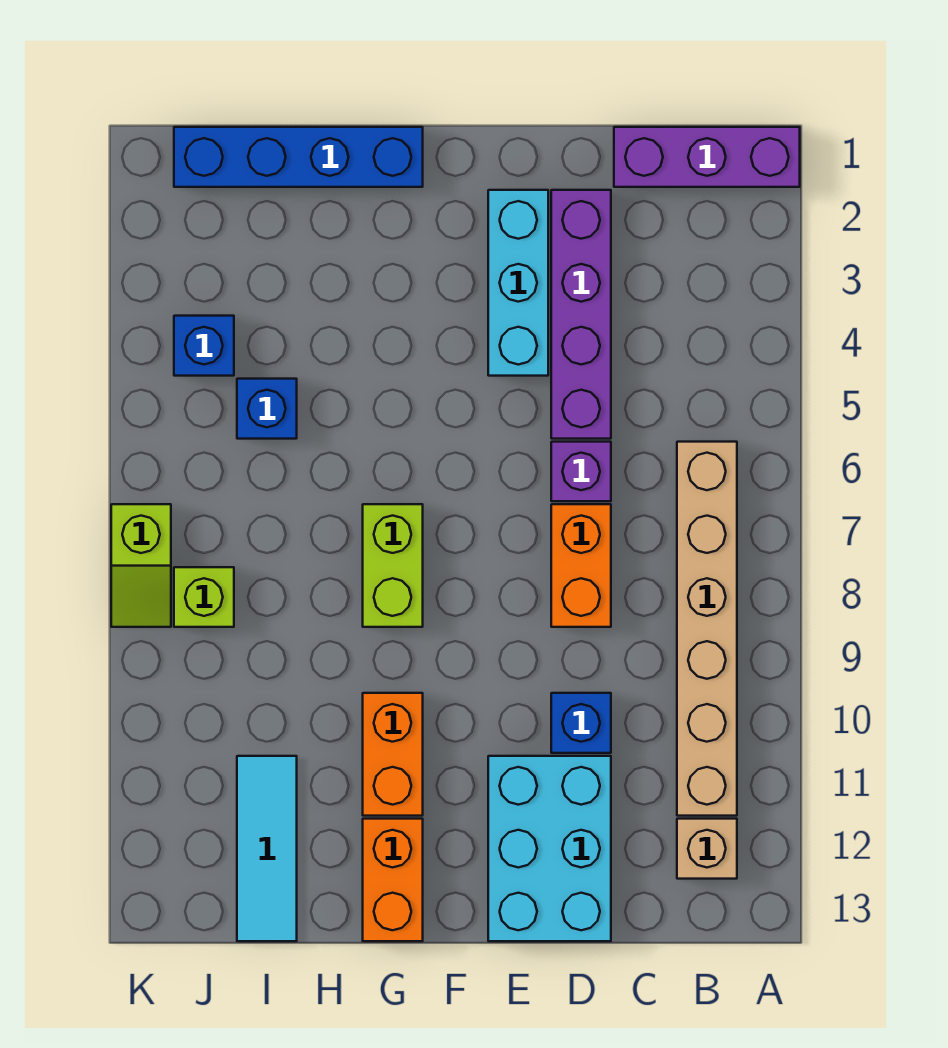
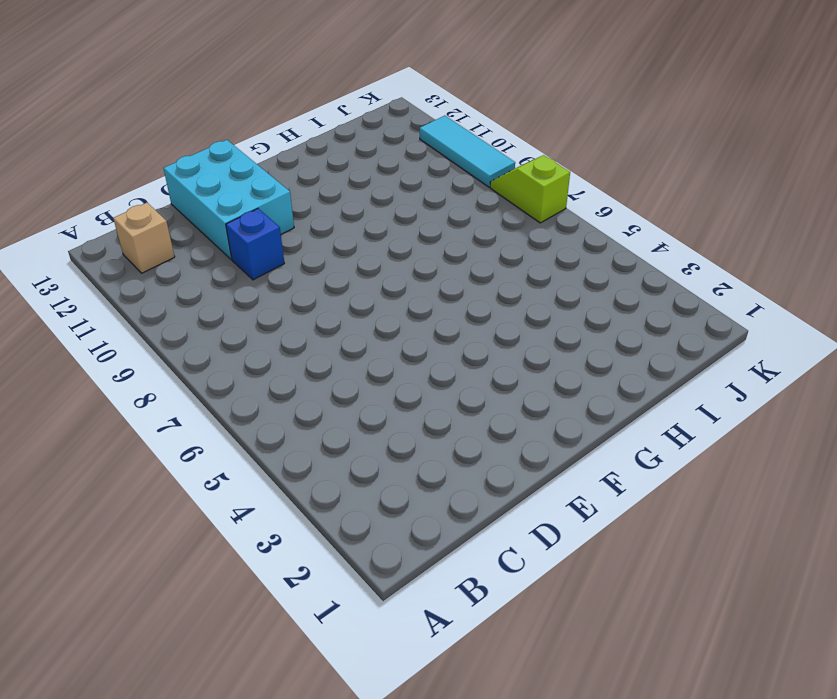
cyan 1x3 tile [420,116,515,187] -> cyan 1x3 tile moved to [237,756,297,941]
none -> purple 1x3 brick [614,127,800,187]
none -> tan 1x6 brick [677,442,737,816]
none -> purple 1x4 brick [551,190,611,439]

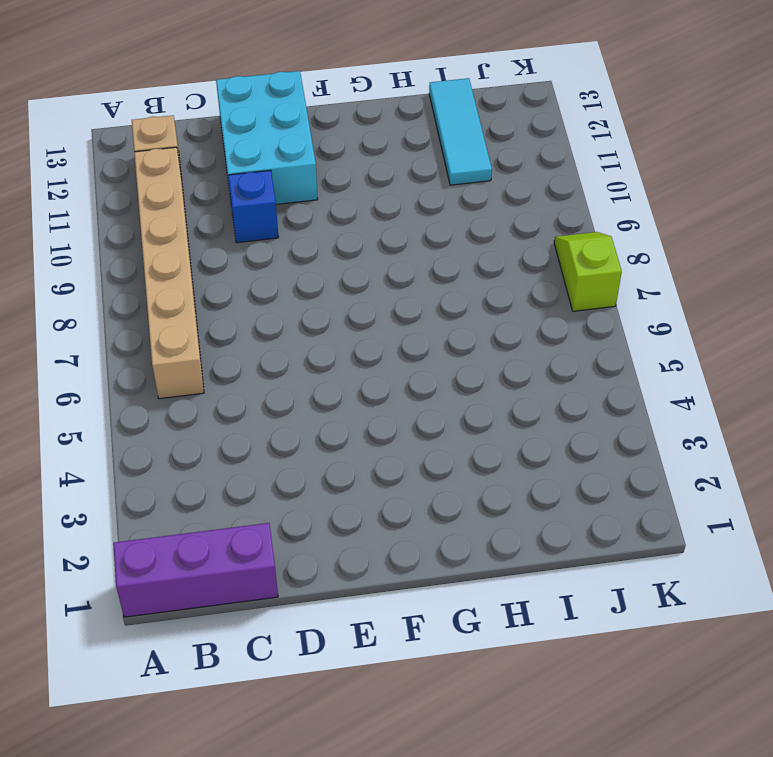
none -> purple 1x4 brick [551,190,611,439]
none -> purple 1x1 brick [551,442,611,501]
none -> orange 1x2 brick [551,504,611,627]

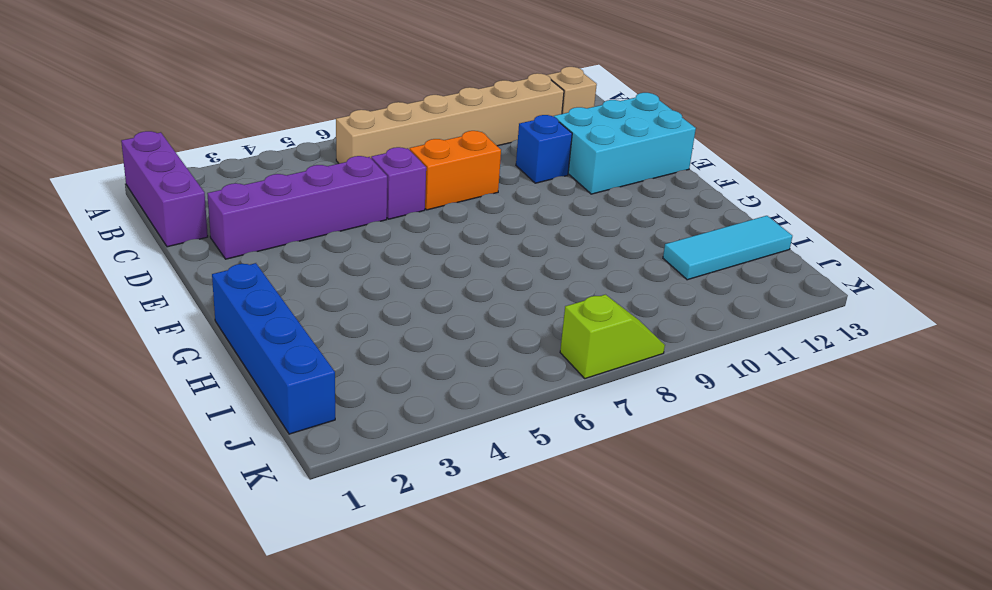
none -> cyan 1x3 brick [488,190,548,376]
none -> lime 1x2 brick [363,504,423,627]
none -> orange 1x2 brick [363,693,423,816]

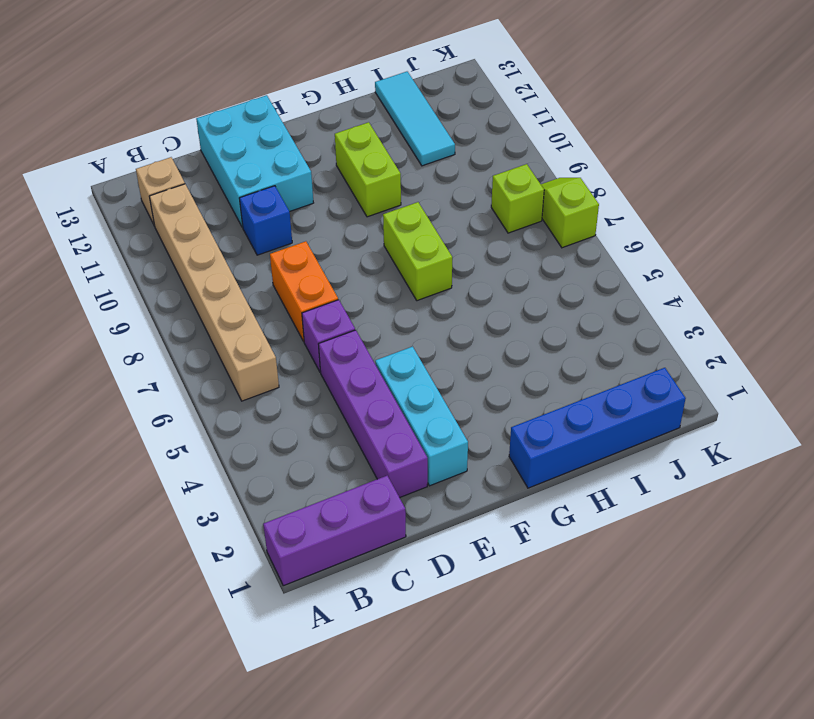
lime 1x2 brick [335,122,401,217] -> orange 1x2 brick [363,693,423,816]
none -> orange 1x2 brick [363,819,423,941]
none -> blue 1x1 brick [237,379,297,439]
none -> blue 1x1 brick [174,316,234,376]

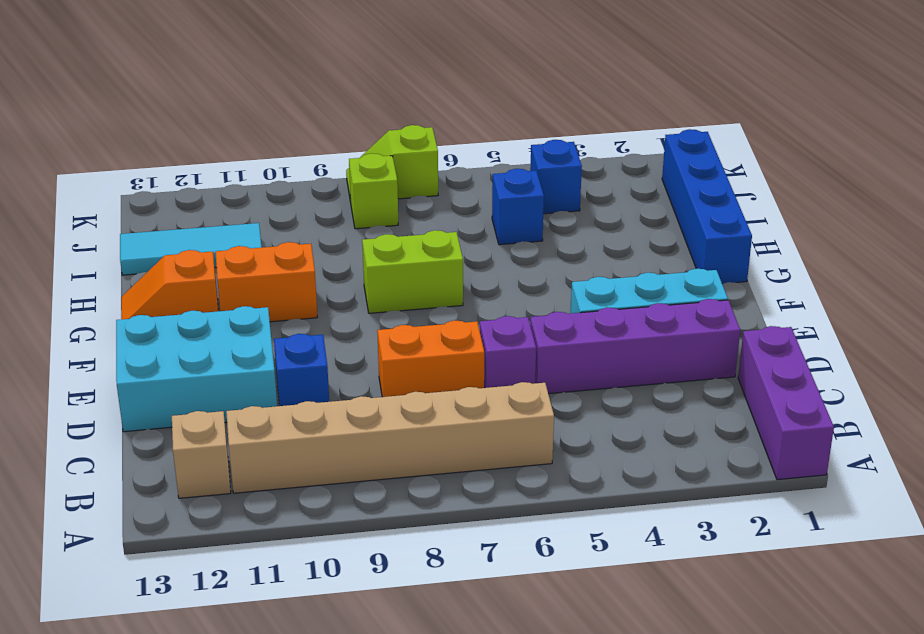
orange 1x2 slope [121,250,218,319] -> orange 1x2 brick [363,819,423,941]

